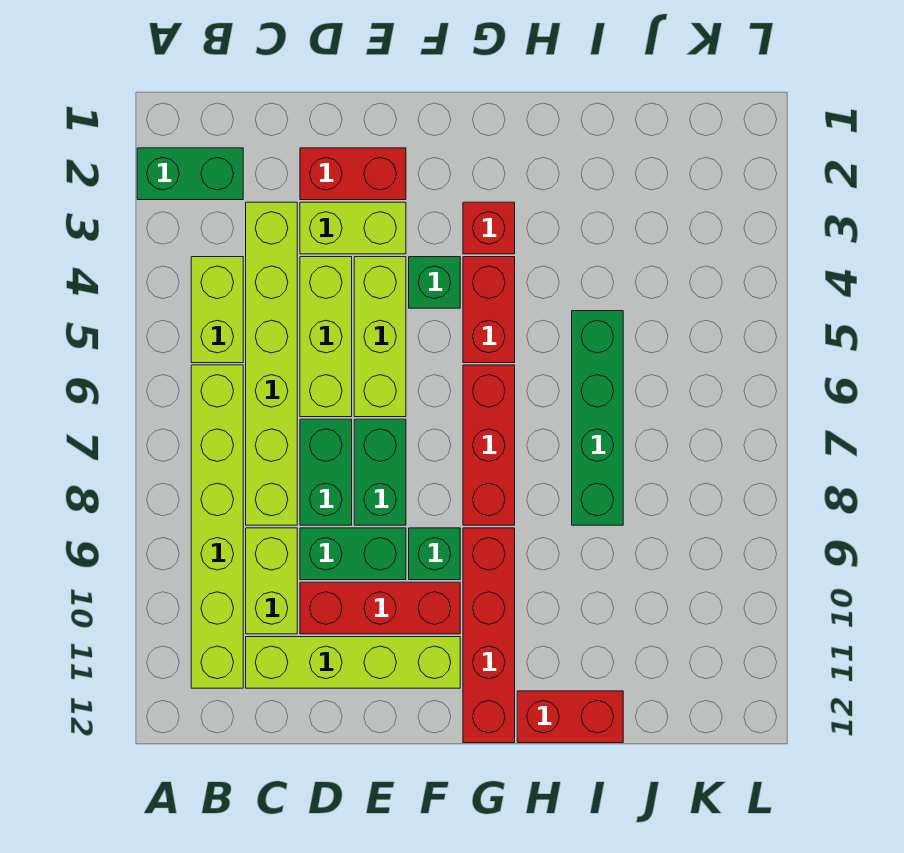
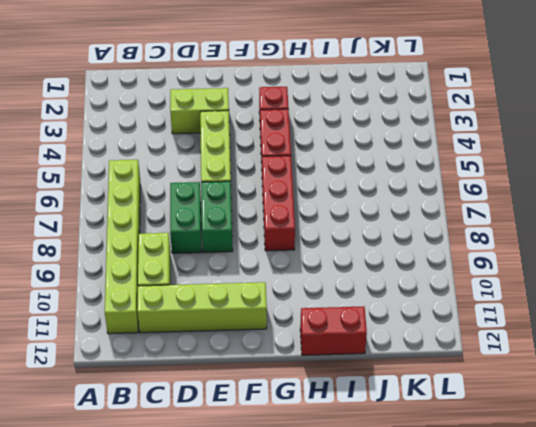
none -> green 1x2 brick [137,148,243,200]
none -> lime 1x2 brick [191,257,243,363]
none -> lime 1x6 brick [246,202,297,525]

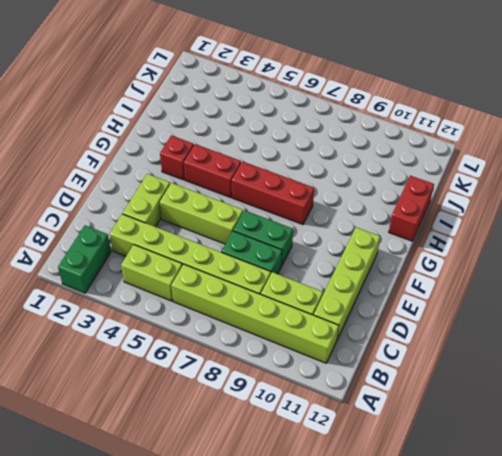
none -> red 1x2 brick [300,148,406,200]
none -> lime 1x3 brick [300,257,352,417]
none -> green 1x2 brick [300,528,406,580]

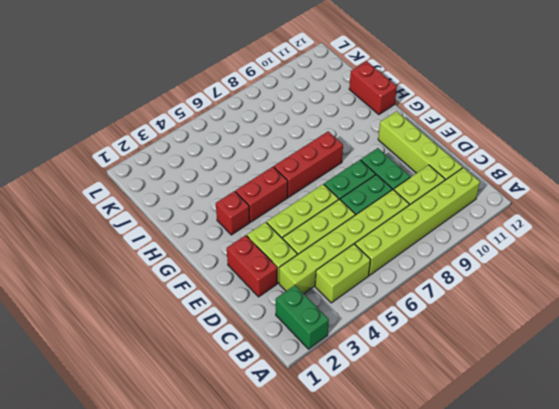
none -> red 1x3 brick [300,582,460,634]
none -> green 1x1 brick [409,257,460,308]
none -> green 1x1 brick [409,528,460,580]

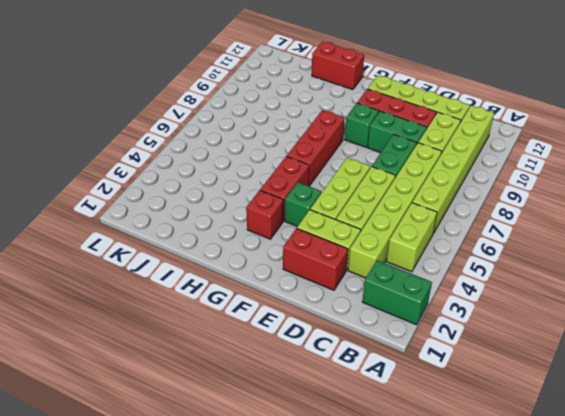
none -> green 1x2 brick [354,419,406,525]
none -> red 1x4 brick [463,528,515,743]
none -> green 1x4 brick [572,311,623,525]

